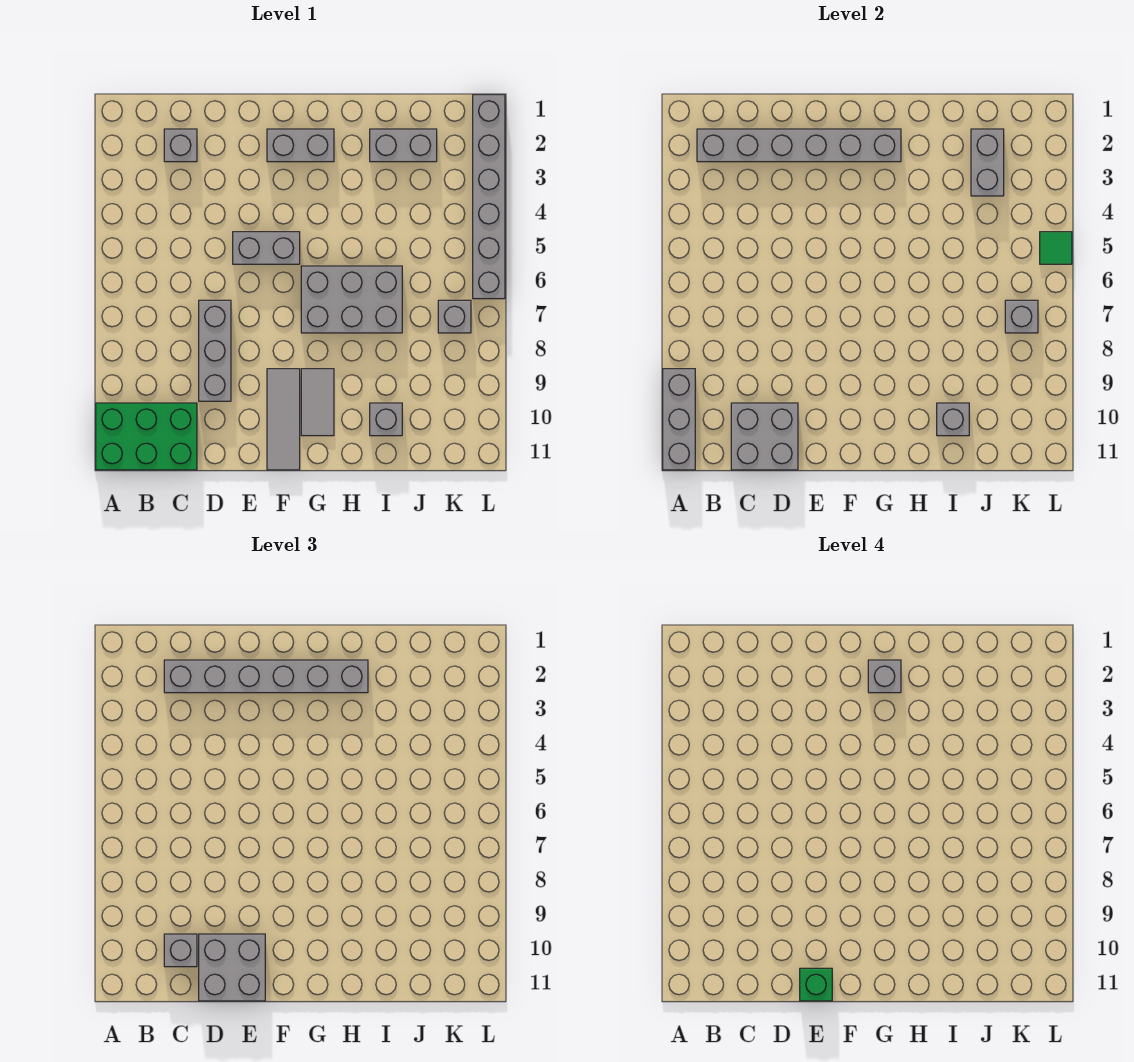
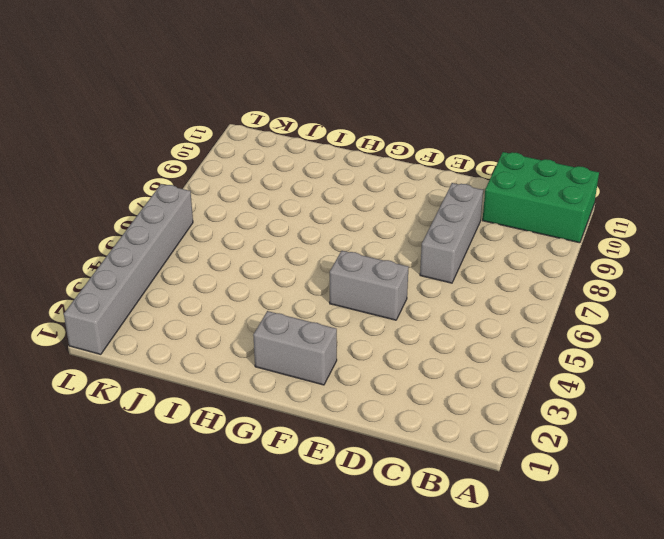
none -> grey 1x1 brick [164,129,197,162]
none -> grey 1x3 tile [267,369,300,470]
none -> grey 2x3 brick [301,266,402,333]

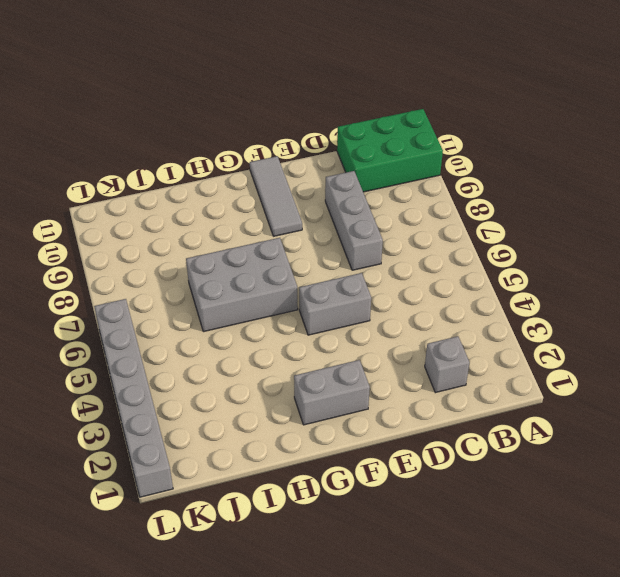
none -> grey 1x2 tile [301,369,334,436]
none -> grey 1x2 brick [370,129,437,162]
none -> grey 1x1 brick [370,403,402,436]

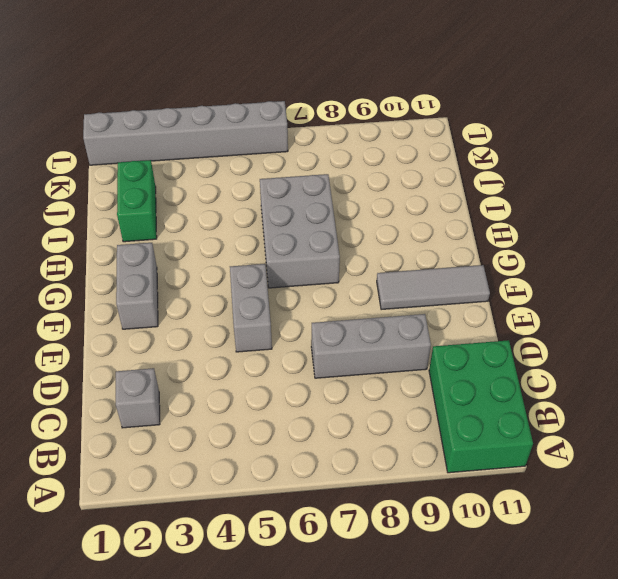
green 1x2 brick [117,160,157,242] -> grey 1x2 brick [370,129,437,162]
none -> grey 1x2 tile [301,369,334,436]
none -> grey 1x1 brick [370,403,402,436]
none -> grey 1x1 brick [438,300,471,333]

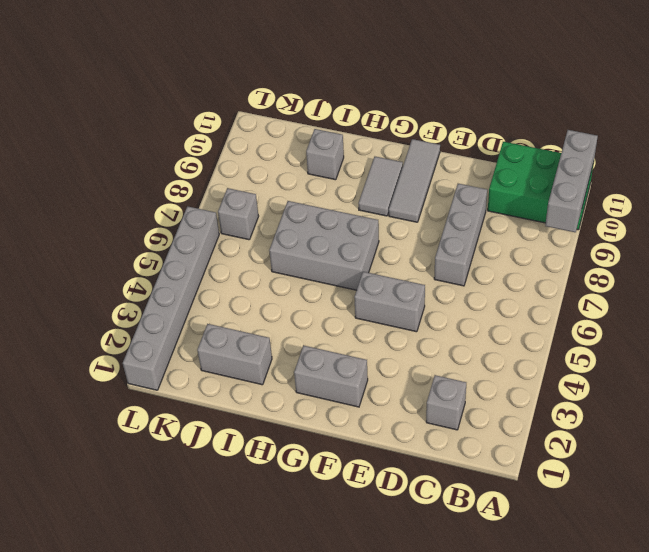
none -> grey 1x6 brick [697,129,901,162]
none -> grey 2x2 brick [731,403,798,470]
none -> grey 1x1 brick [937,403,969,436]

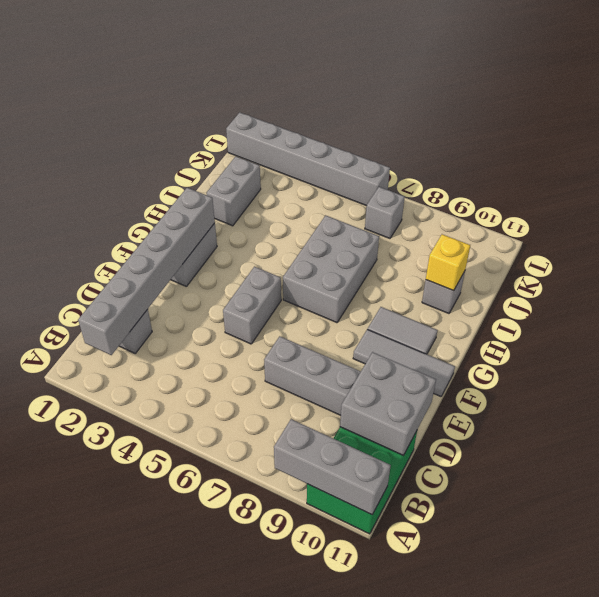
yellow 1x1 brick [426,234,470,291] -> grey 1x1 brick [937,403,969,436]
none -> grey 1x2 brick [971,129,1004,196]
none -> grey 1x1 brick [1005,300,1038,333]
none -> green 1x1 tile [1040,232,1072,264]

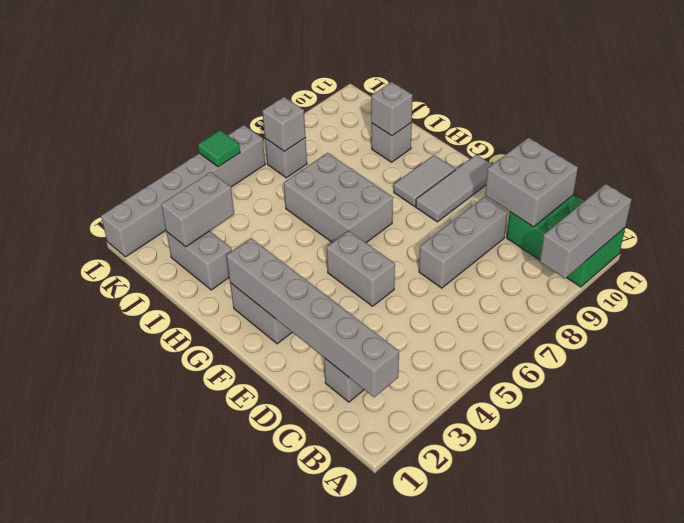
none -> grey 1x6 brick [164,660,368,693]
none -> grey 1x1 brick [164,934,197,967]
none -> grey 2x2 brick [199,934,265,1001]

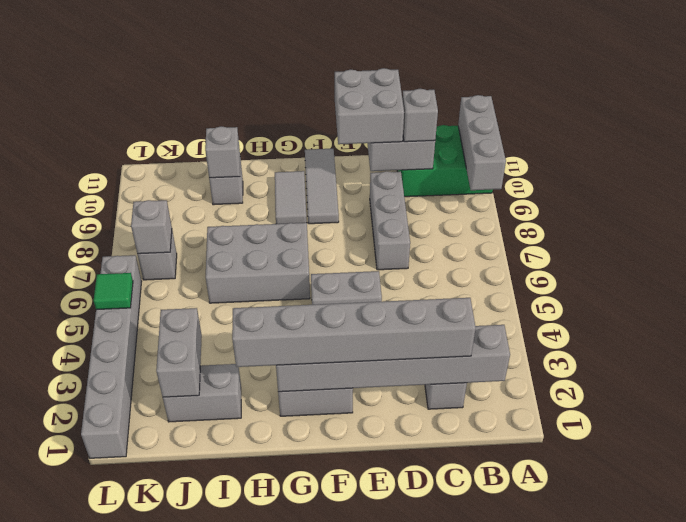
none -> green 1x1 brick [800,968,832,1001]
none -> grey 1x1 brick [868,660,901,693]

